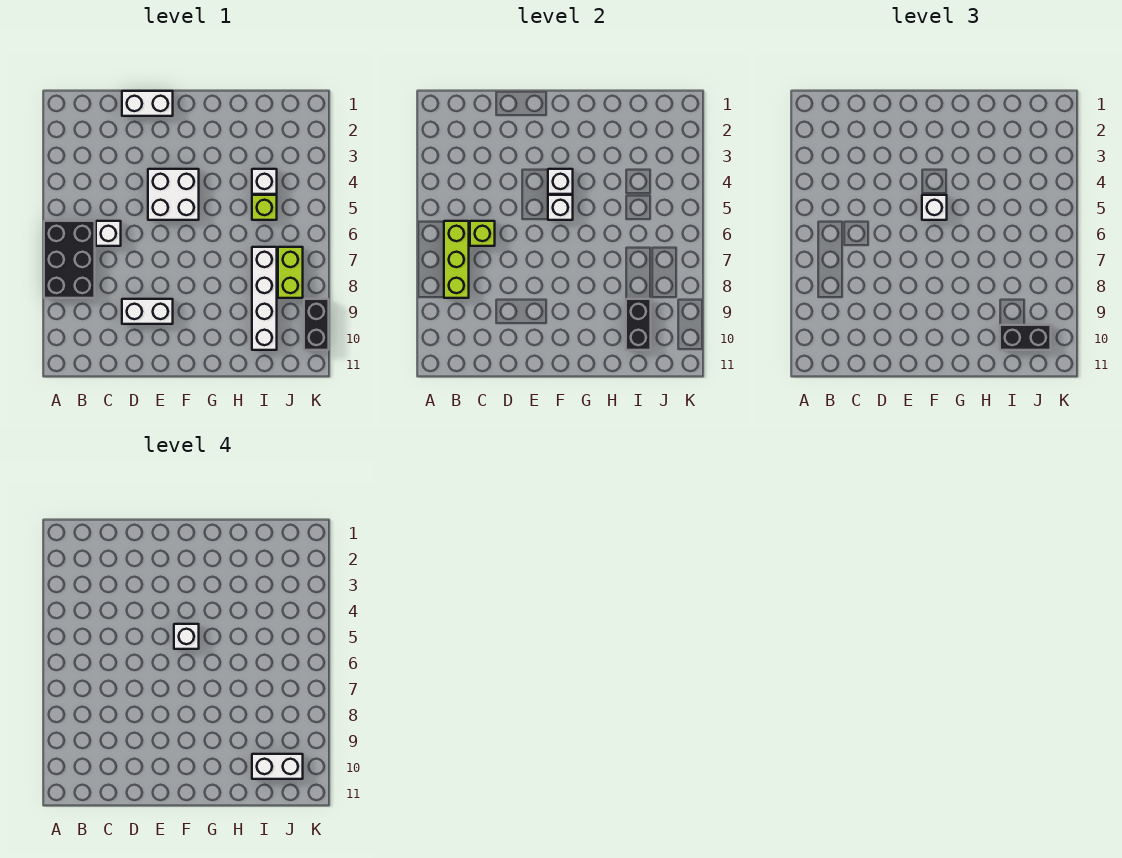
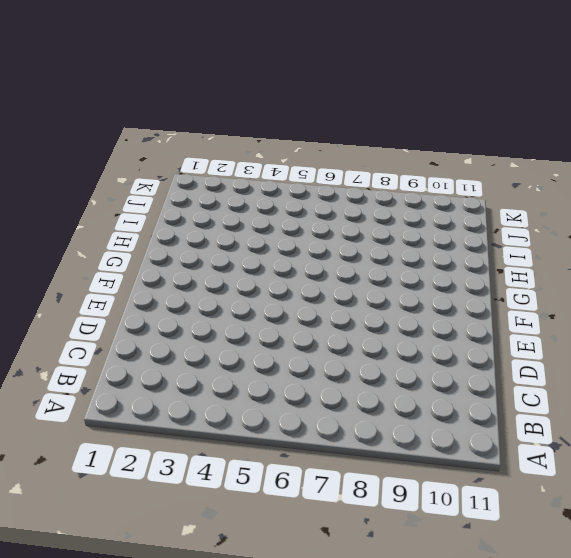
none -> black 2x3 brick [44,221,95,298]
none -> white 1x1 brick [96,221,121,246]
none -> white 1x2 brick [122,91,173,116]

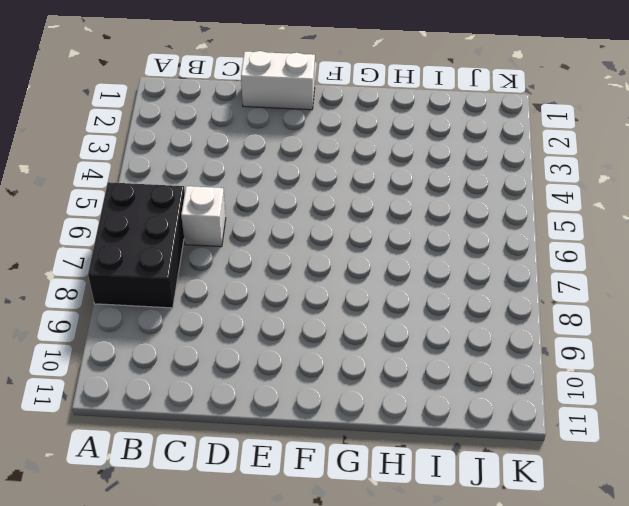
none -> white 1x2 brick [122,299,173,324]
none -> white 2x2 brick [148,169,199,220]
none -> white 1x1 brick [252,169,277,194]

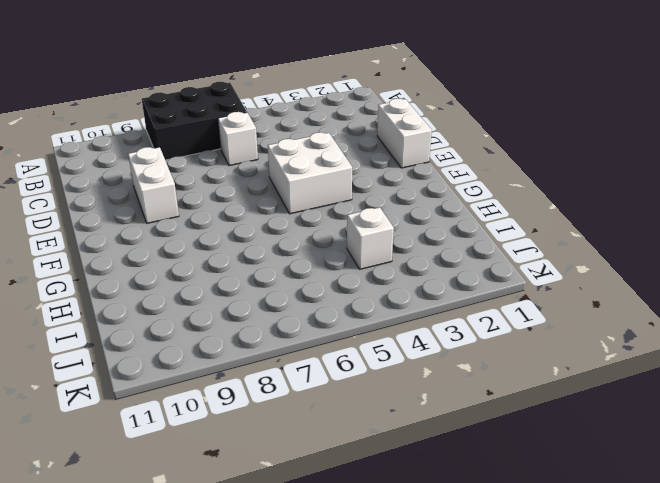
none -> lime 1x1 brick [252,195,277,220]
none -> white 1x4 brick [252,247,277,350]
none -> lime 1x2 brick [278,247,303,298]

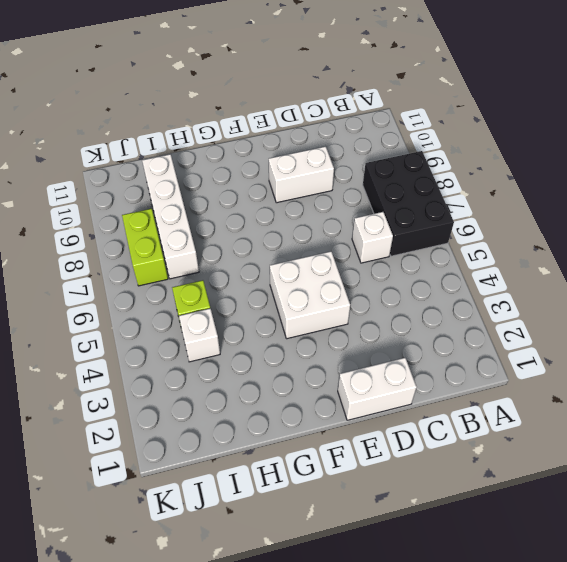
none -> black 1x2 brick [304,299,329,350]
none -> lime 1x3 brick [444,221,469,298]
none -> lime 1x1 brick [470,221,495,246]

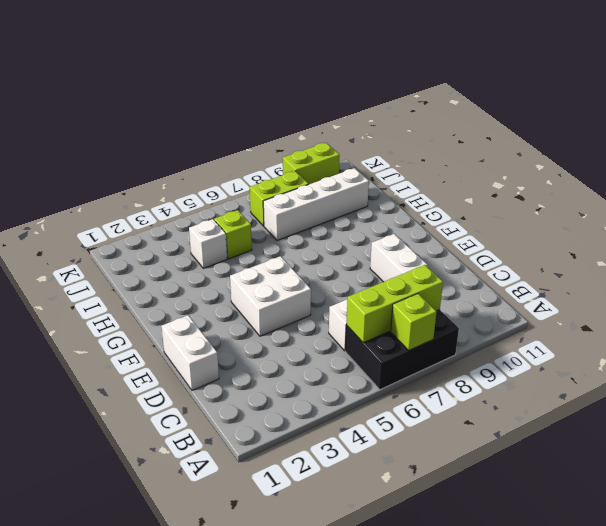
lime 1x1 brick [391,294,437,350] -> lime 1x1 brick moved to [470,221,495,246]
lime 1x2 brick [283,143,339,184] -> black 1x2 brick [304,299,329,350]
none -> white 1x1 brick [548,169,573,194]
none -> white 1x1 brick [548,195,573,220]
none -> black 1x2 brick [626,299,651,350]

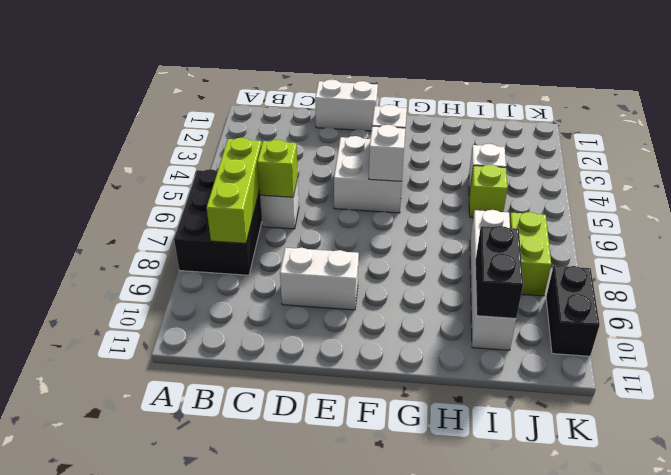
none -> white 1x1 brick [922,195,947,220]
none -> black 1x2 brick [1000,325,1051,350]
none -> white 1x1 brick [174,624,199,649]

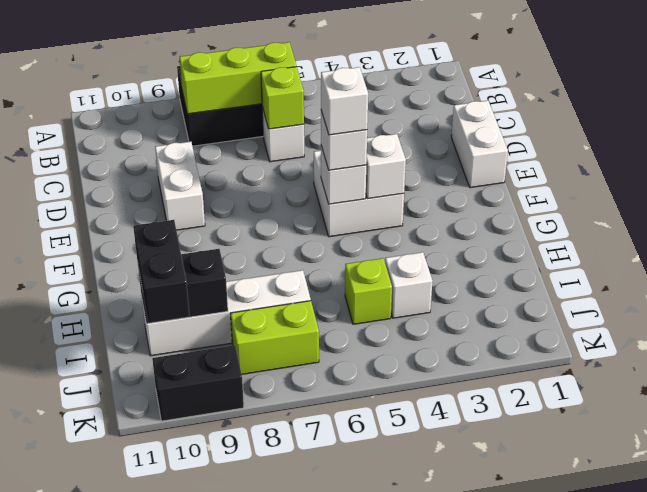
none -> white 1x2 brick [252,754,303,779]

